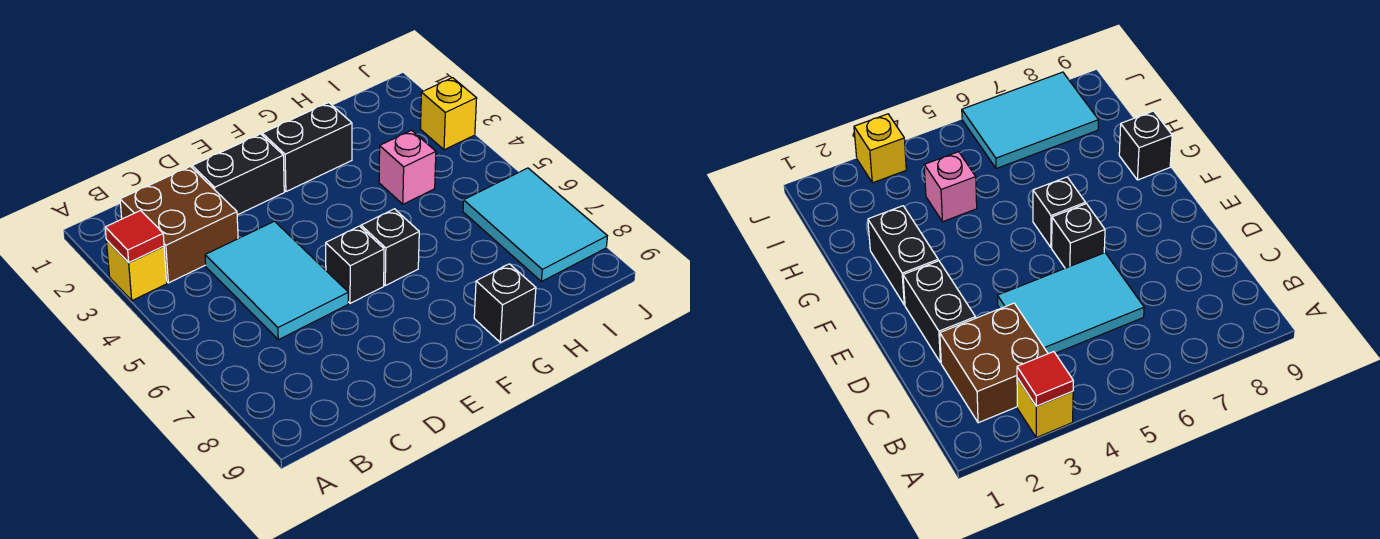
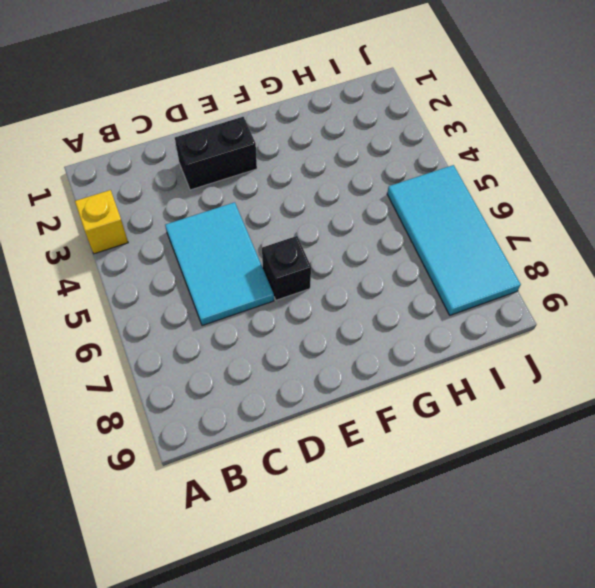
cyan 2x4 tile [387,165,521,315] -> cyan 2x3 tile [463,168,607,282]
none -> brown 2x2 brick [120,166,238,283]
none -> black 1x2 brick [262,103,352,192]
none -> black 1x1 brick [361,209,419,286]

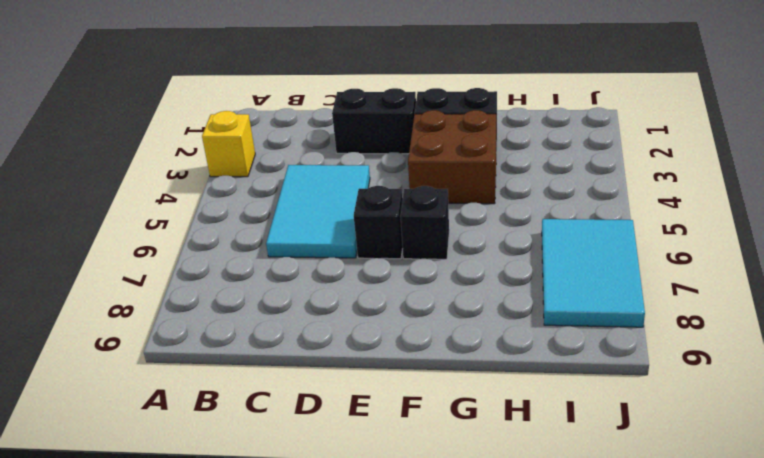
brown 2x2 brick [408,110,496,204] -> brown 2x2 brick moved to [120,166,238,283]
none -> black 1x1 brick [474,264,536,342]
none -> pink 1x1 brick [379,130,436,204]
none -> yellow 1x1 brick [421,78,477,150]

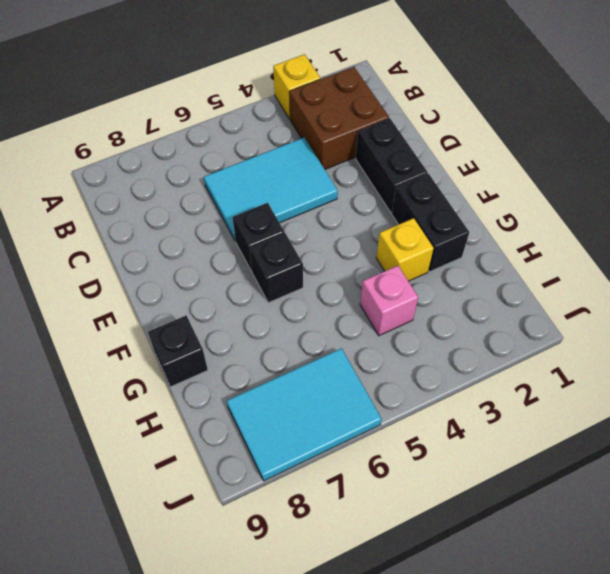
yellow 1x1 brick [376,218,434,281] -> yellow 1x1 brick moved to [421,78,477,150]
none -> red 1x1 tile [105,211,164,263]

